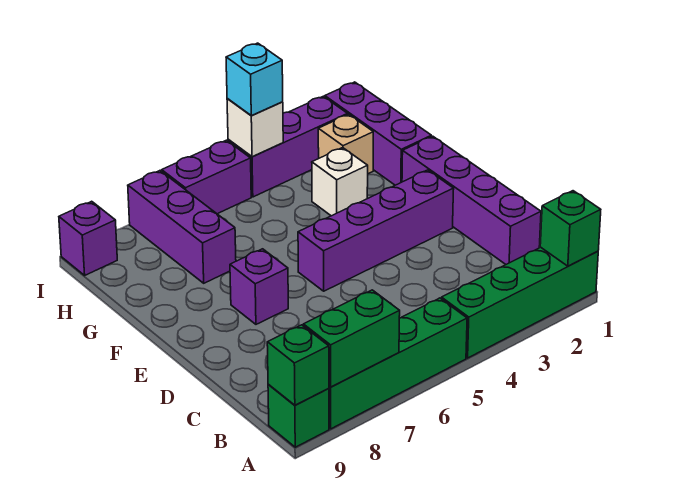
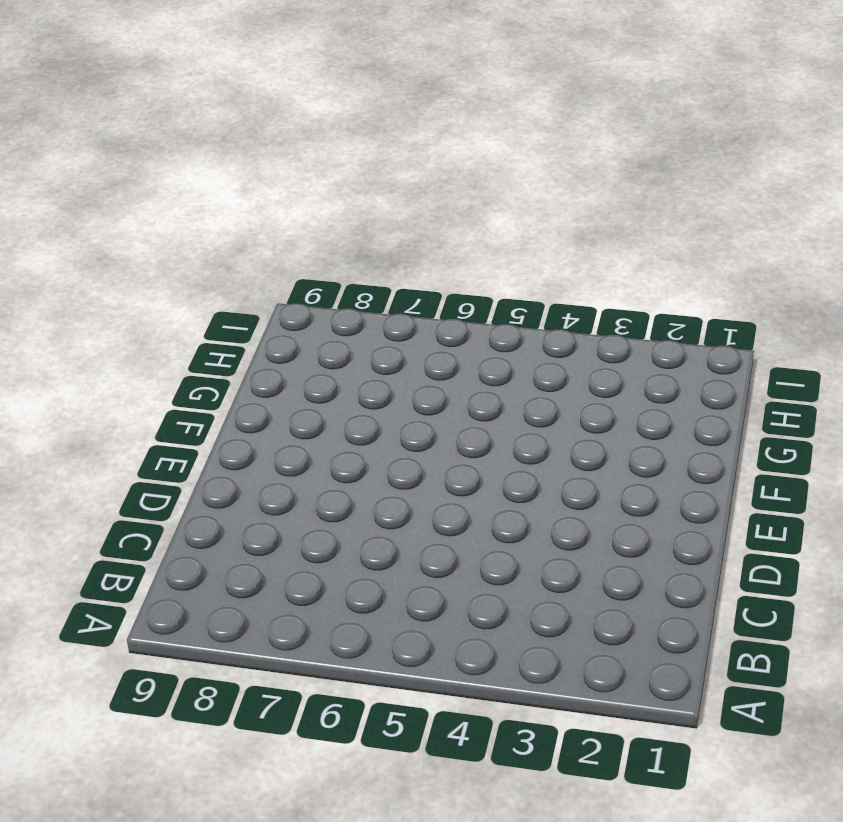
none -> green 1x4 brick [442,247,598,358]
none -> green 1x4 brick [329,298,467,429]
none -> green 1x1 brick [268,385,329,447]

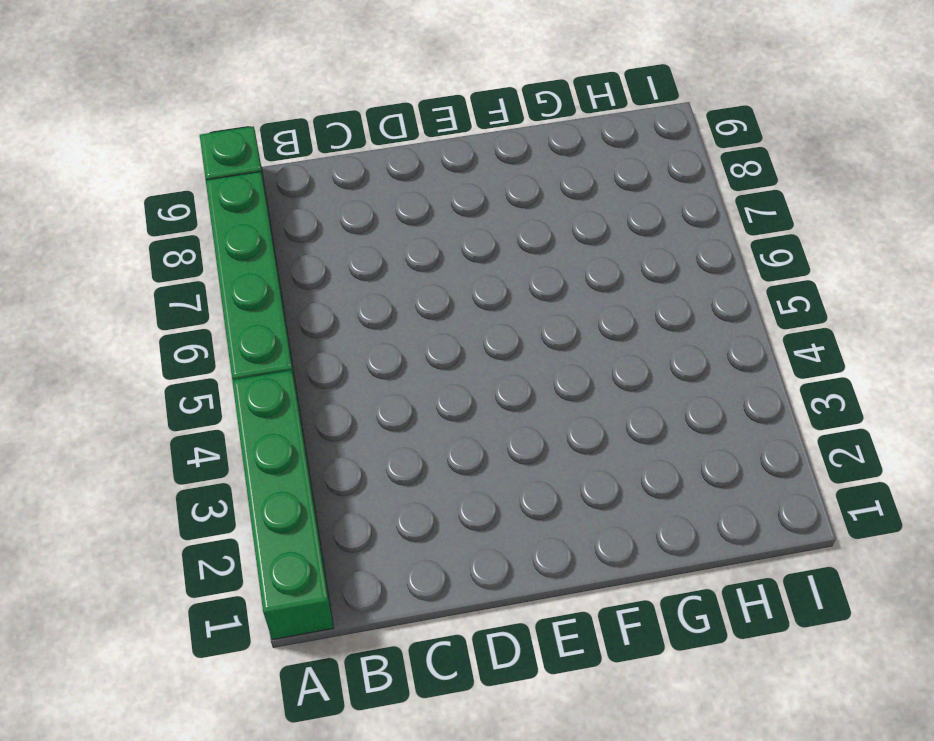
none -> purple 1x4 brick [402,136,541,264]
none -> purple 1x4 brick [298,170,454,291]
none -> purple 1x1 brick [230,249,288,324]

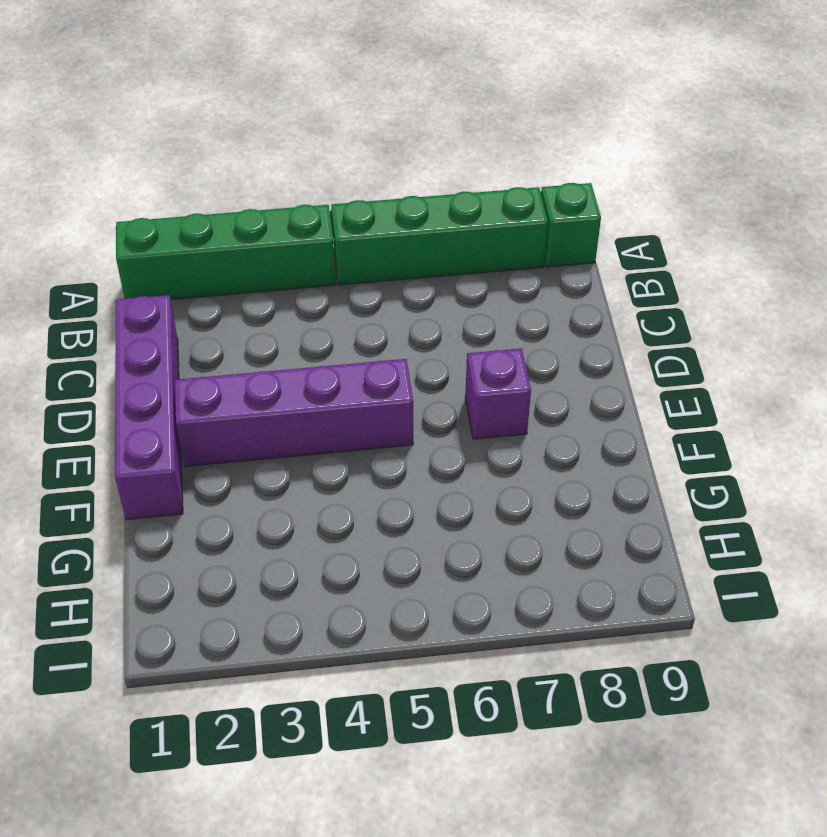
none -> purple 1x3 brick [325,82,431,185]
none -> white 1x1 brick [312,148,368,216]
none -> purple 1x3 brick [128,171,236,283]

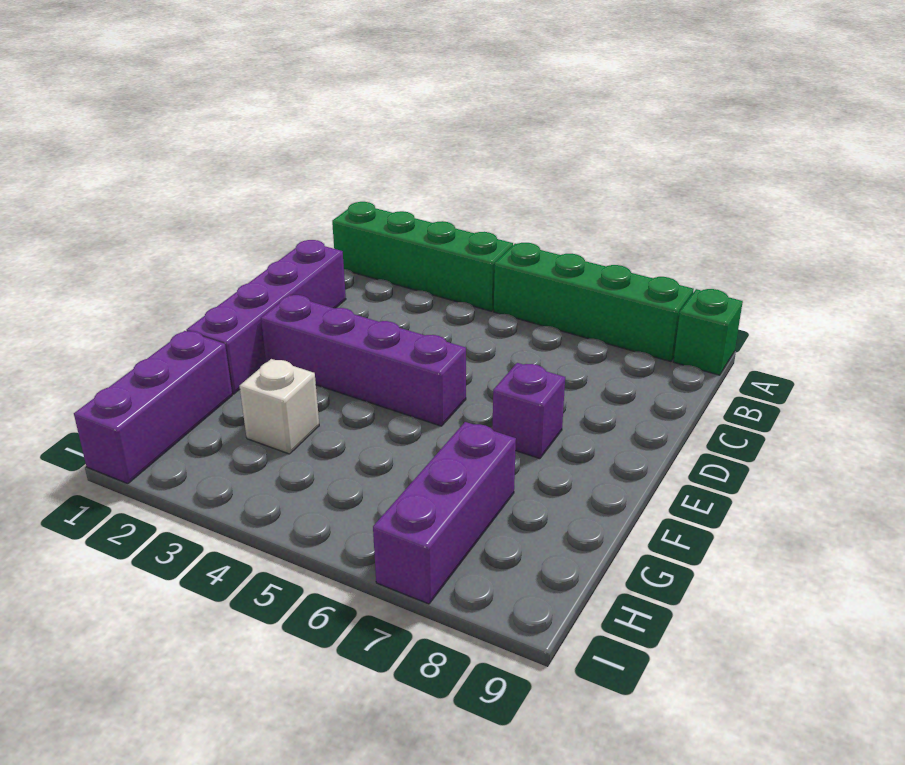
none -> tan 1x1 brick [318,114,373,174]
none -> purple 1x3 brick [228,96,348,197]
none -> purple 1x2 brick [162,140,251,214]

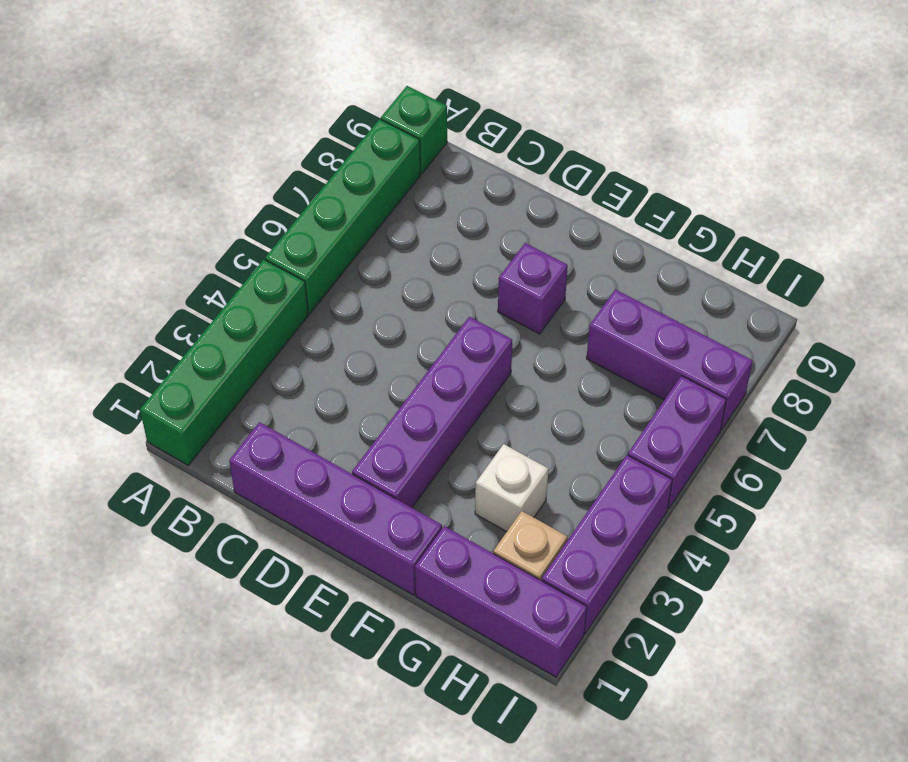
none -> purple 1x1 brick [59,201,117,275]
none -> green 1x1 brick [540,191,601,266]
none -> green 1x2 brick [303,290,400,387]

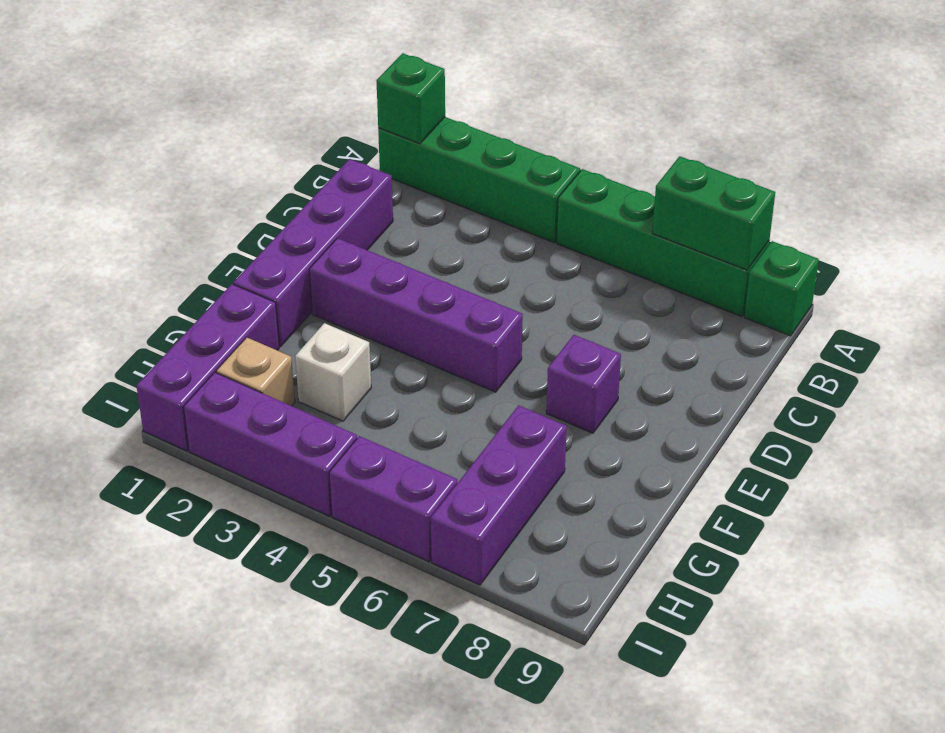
none -> purple 1x1 brick [59,201,117,275]
none -> green 1x1 brick [267,325,329,405]
none -> white 1x1 brick [227,99,283,157]

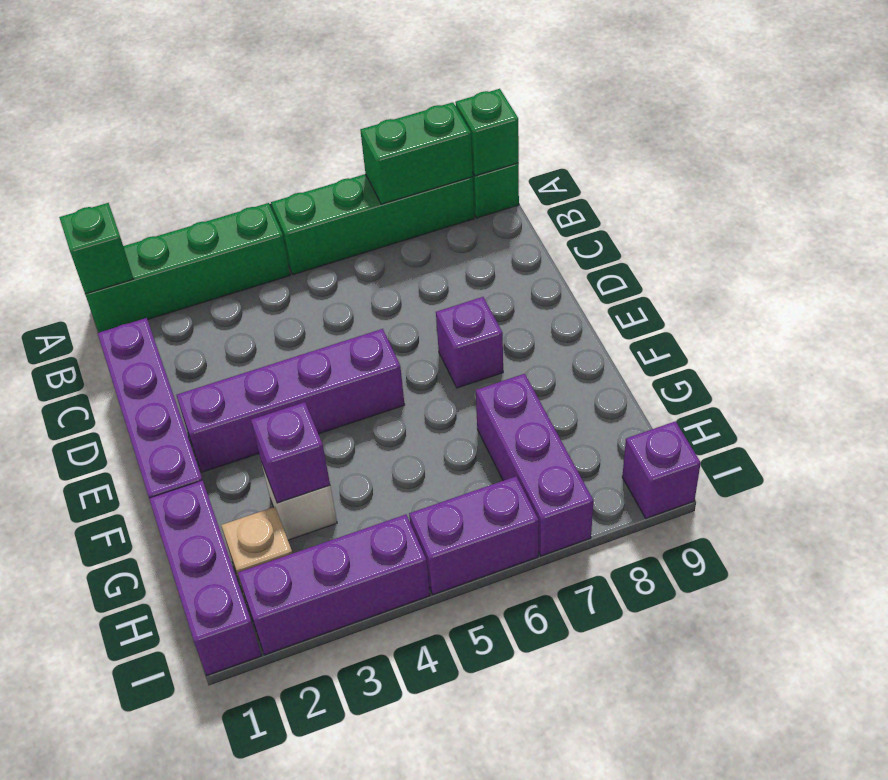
purple 1x1 brick [251,402,330,503] -> none
none -> white 1x1 brick [227,99,283,157]
none -> cyan 1x1 brick [226,43,283,116]

